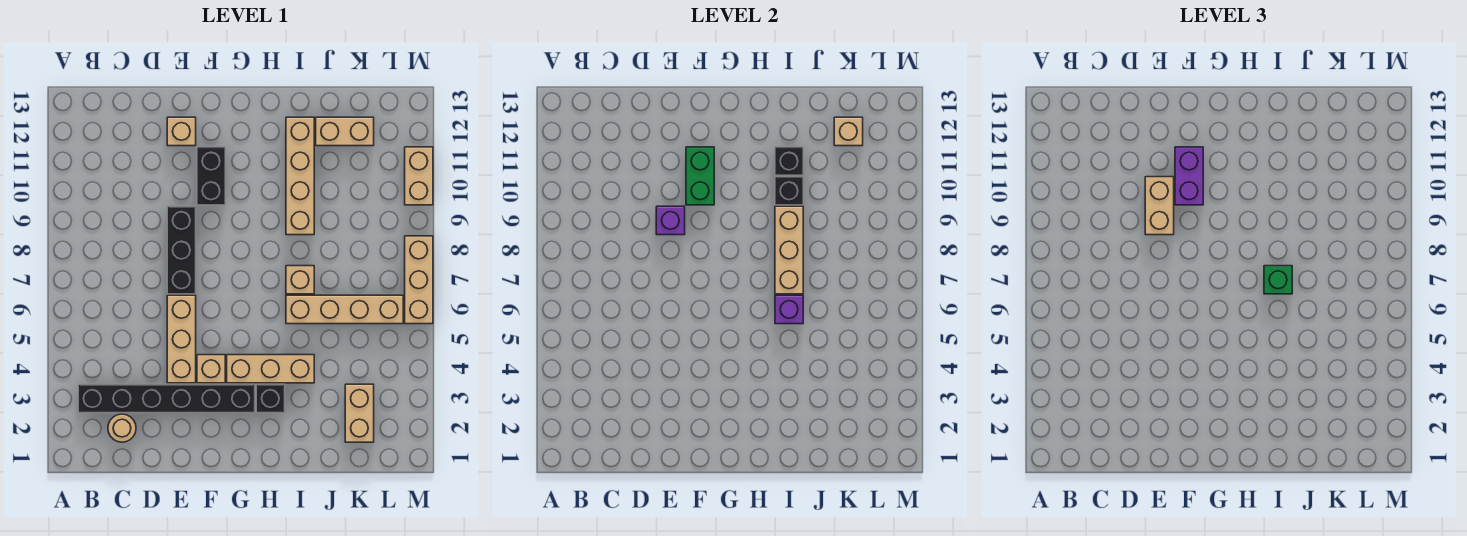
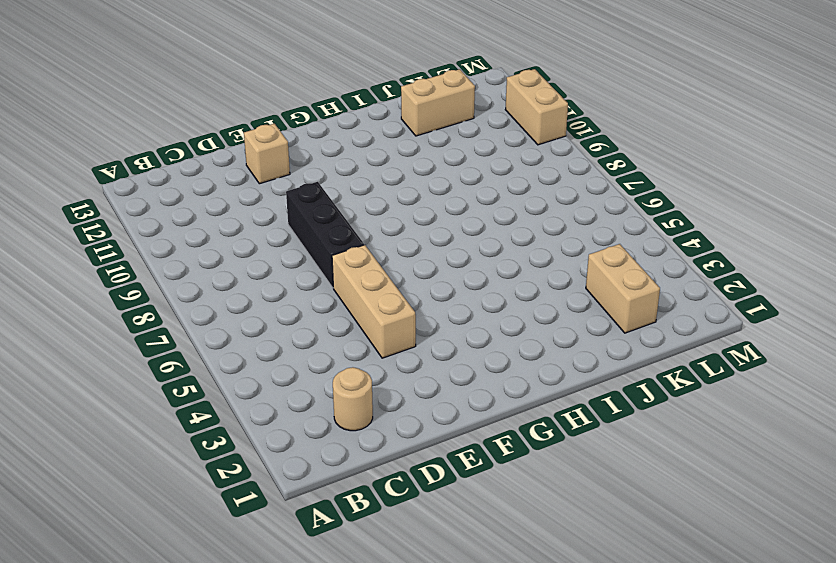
none -> black 1x6 brick [78,384,255,413]
none -> tan 1x1 brick [197,355,225,383]
none -> black 1x2 brick [197,147,225,205]

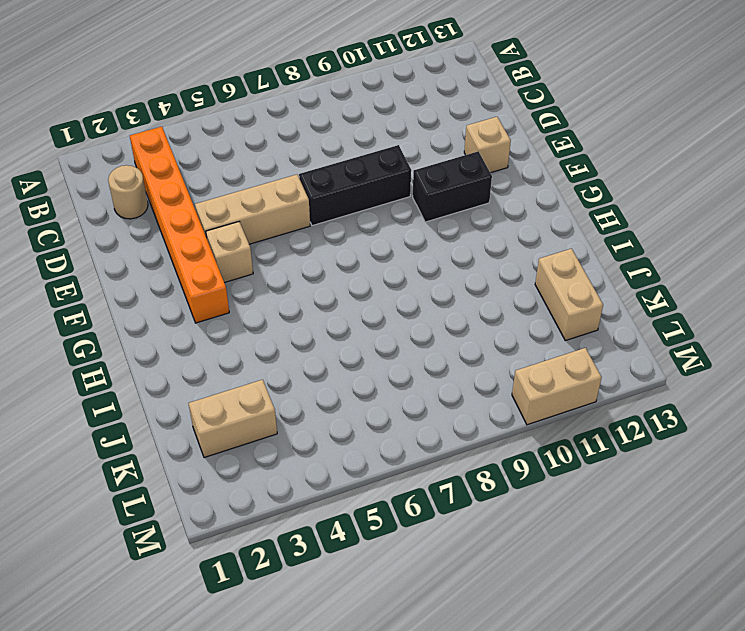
orange 1x6 brick [130,127,229,323] -> black 1x6 brick [78,384,255,413]
none -> tan 1x3 brick [227,355,314,383]
none -> black 1x1 brick [256,384,285,413]
none -> tan 1x4 brick [286,295,403,324]

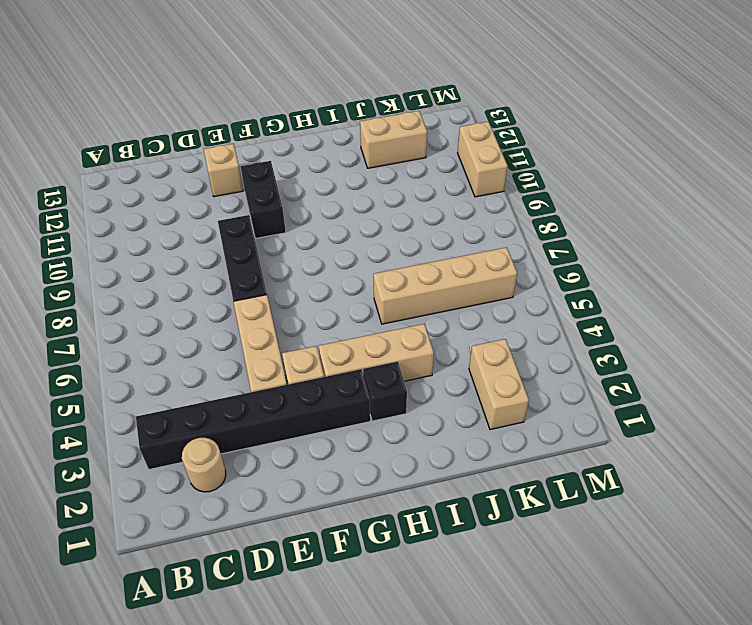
none -> tan 1x1 brick [286,266,314,294]
none -> tan 1x4 brick [286,117,314,235]
none -> tan 1x3 brick [405,236,433,324]

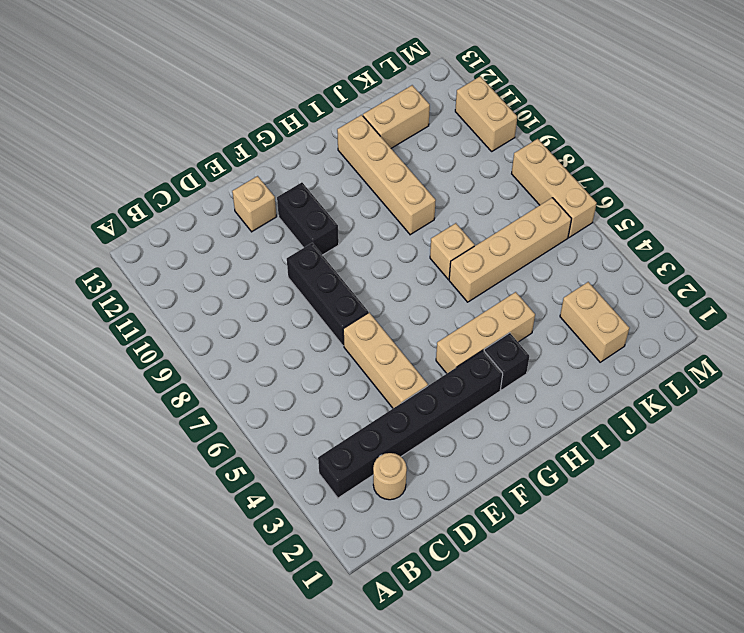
none -> tan 1x1 brick [197,355,225,383]
none -> purple 1x1 brick [656,206,685,235]
none -> green 1x2 brick [686,147,714,205]

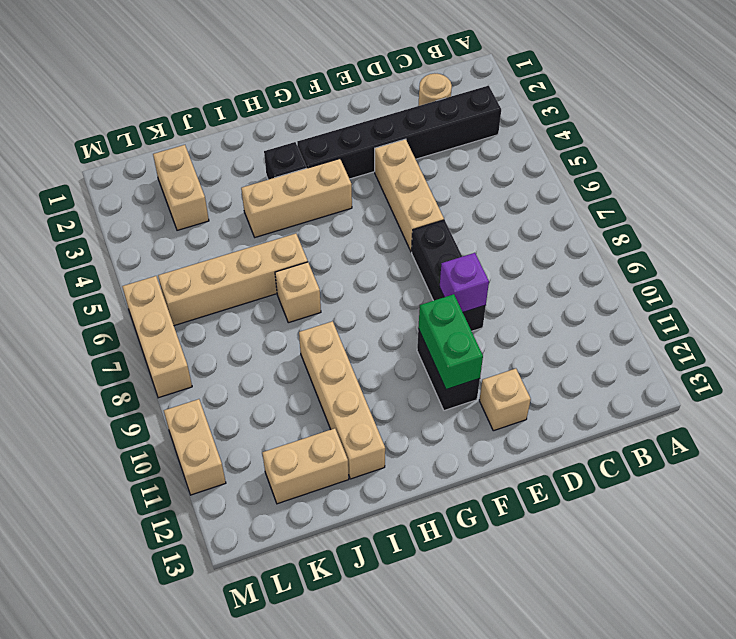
none -> tan 1x1 brick [197,355,225,383]
none -> purple 1x1 brick [775,295,803,324]
none -> tan 1x3 brick [775,206,803,294]

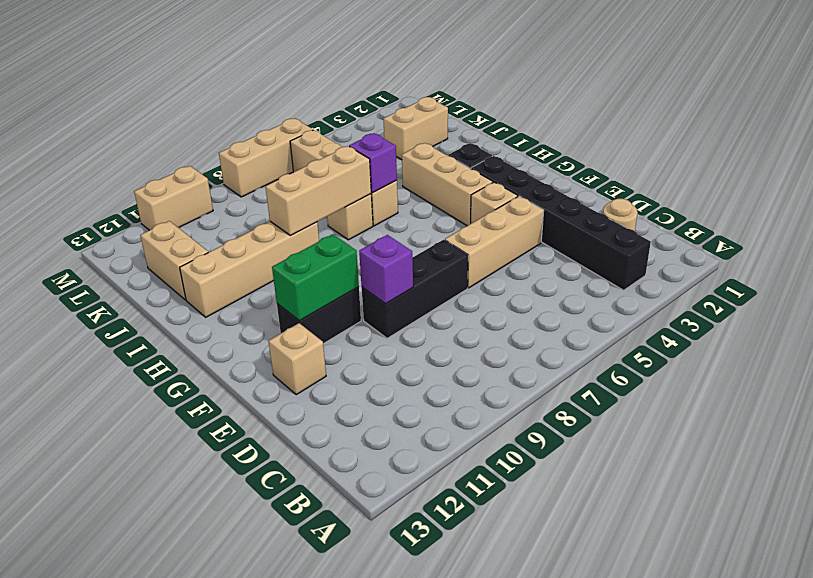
none -> black 1x1 brick [775,177,803,205]
none -> black 1x1 brick [775,147,803,175]
none -> tan 1x1 brick [834,117,863,146]

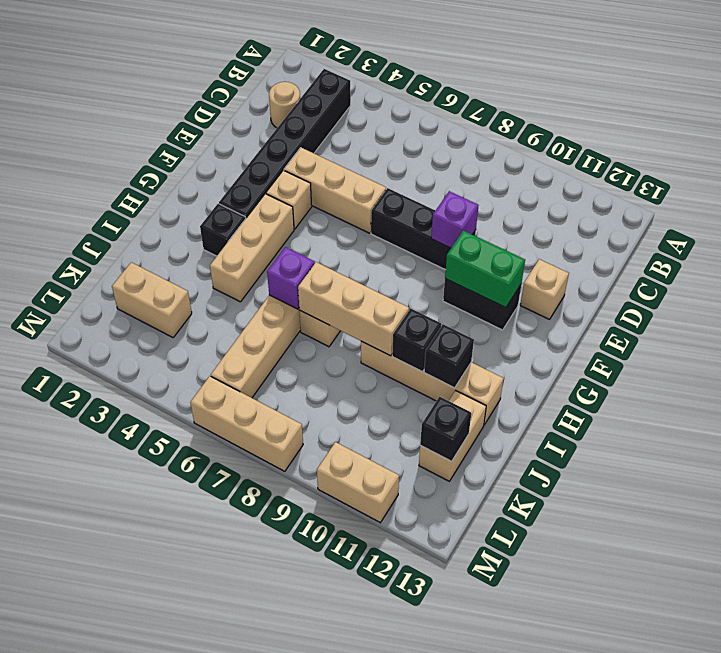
black 1x1 brick [420,397,471,461] -> tan 1x1 brick [834,117,863,146]
none -> tan 1x2 brick [1145,177,1174,235]
none -> purple 1x2 brick [1175,147,1203,205]
none -> green 1x1 brick [1264,266,1292,294]

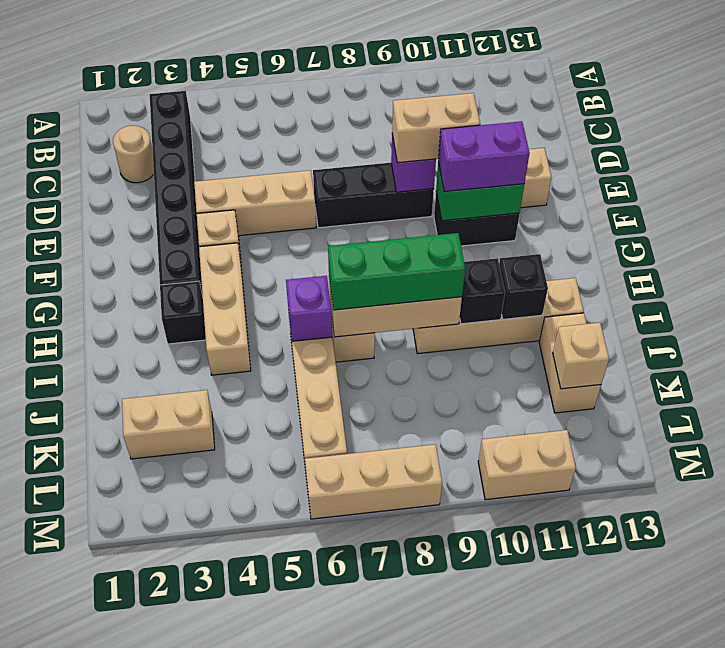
green 1x3 brick [328,233,465,310] -> green 1x1 brick [1264,266,1292,294]

